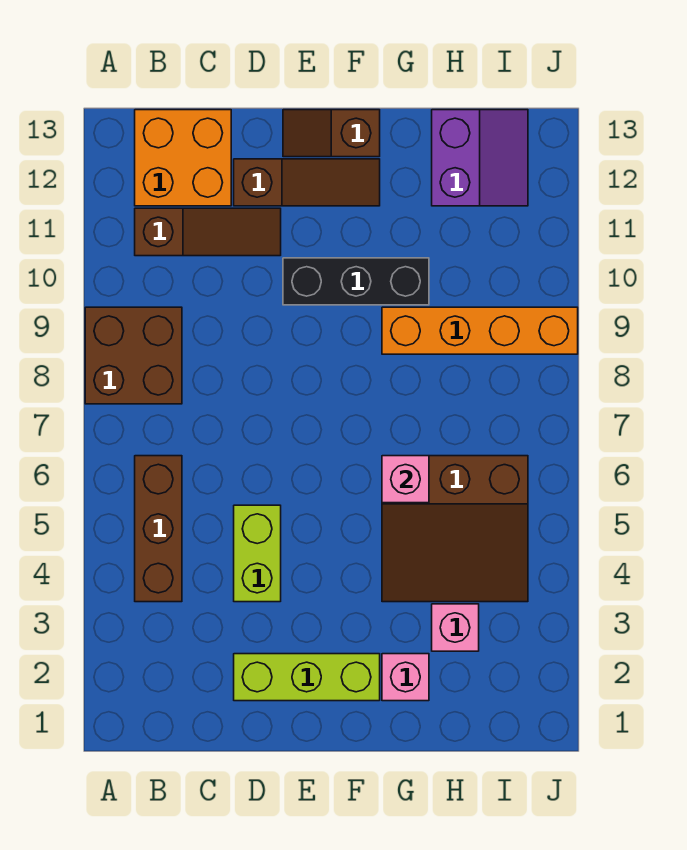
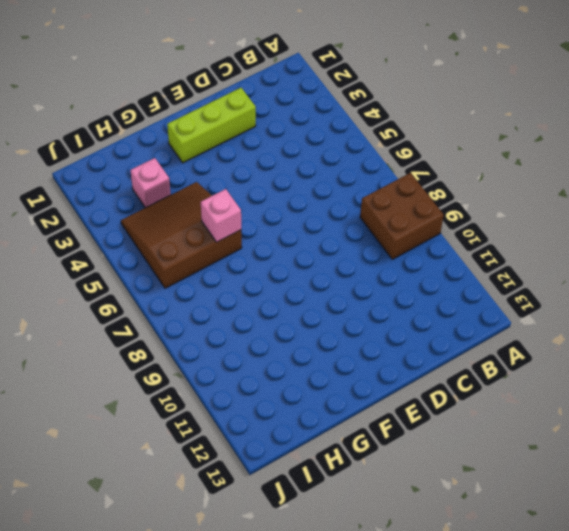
none -> brown 1x3 brick [135,456,182,602]
none -> brown 1x3 slope [135,208,281,256]
none -> orange 2x2 brick [135,110,231,206]

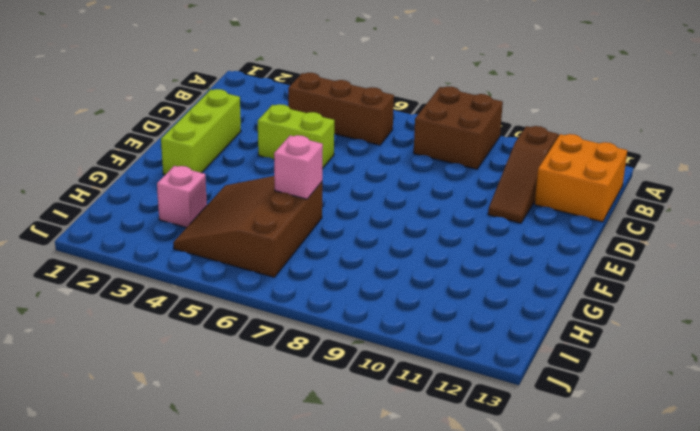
none -> brown 1x3 slope [234,159,380,206]
none -> black 1x3 brick [283,258,429,305]
none -> brown 1x2 slope [283,110,380,157]

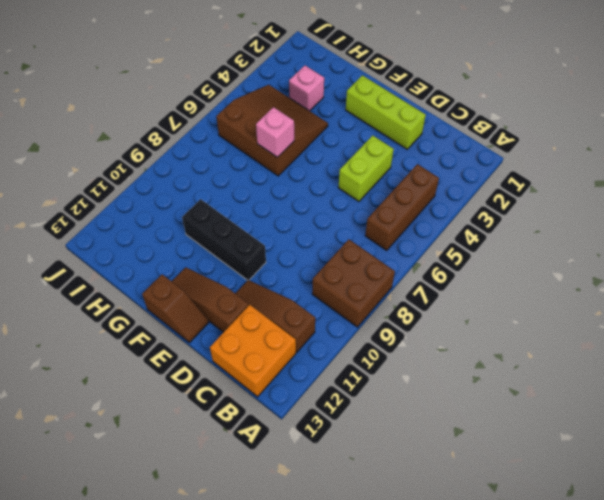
none -> pink 1x1 brick [382,654,429,701]
none -> orange 1x4 brick [382,307,578,354]
none -> purple 2x2 slope [432,110,528,206]

